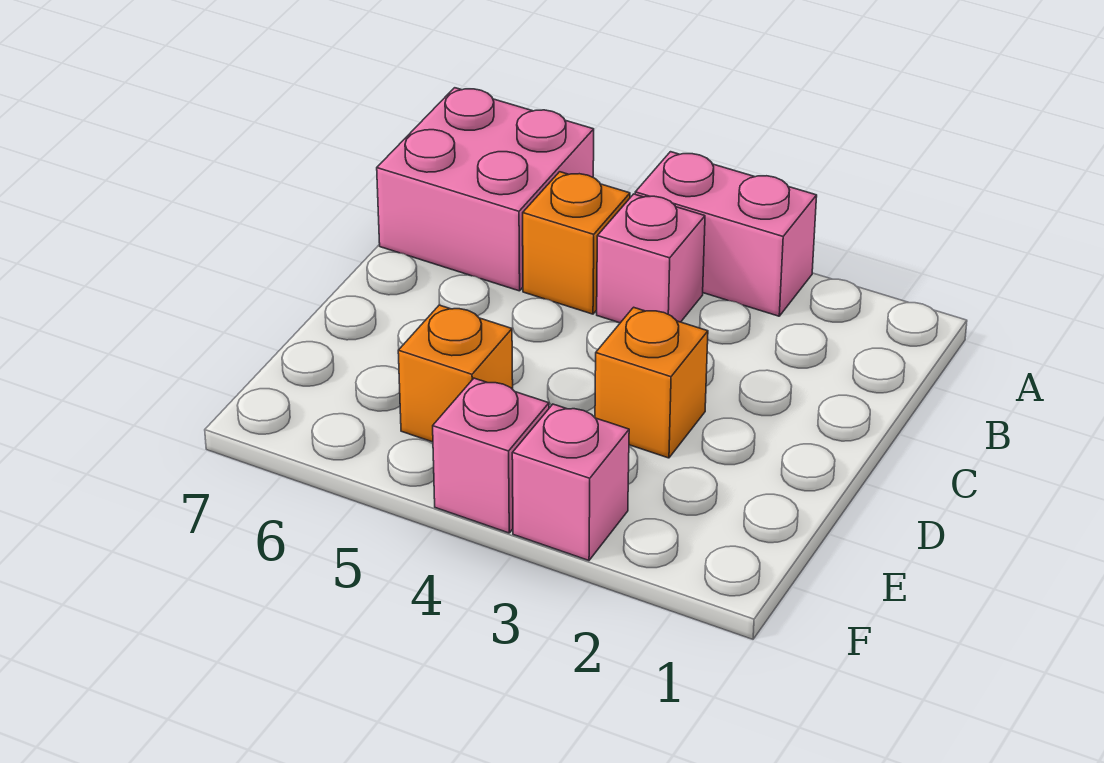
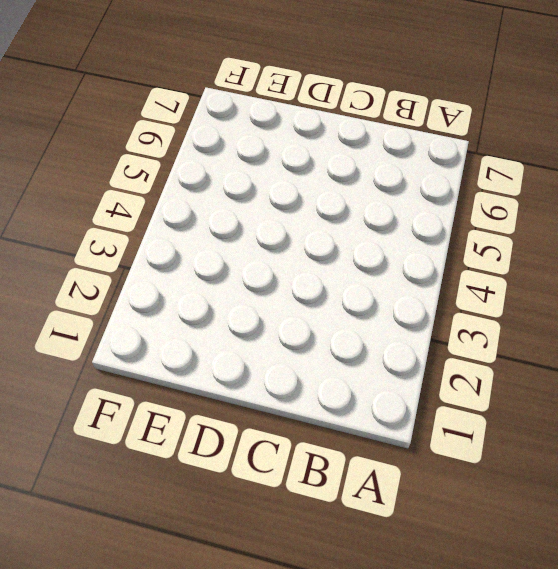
none -> pink 1x2 brick [635,152,817,316]
none -> pink 2x2 brick [377,88,594,291]

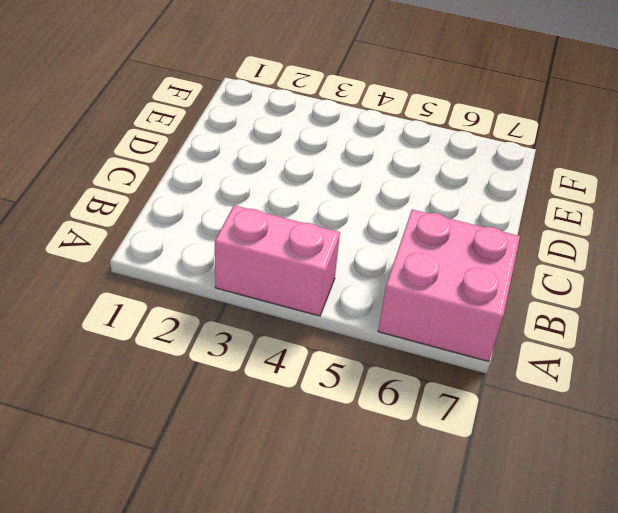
none -> pink 1x1 brick [597,194,705,323]
none -> orange 1x1 brick [523,172,630,314]

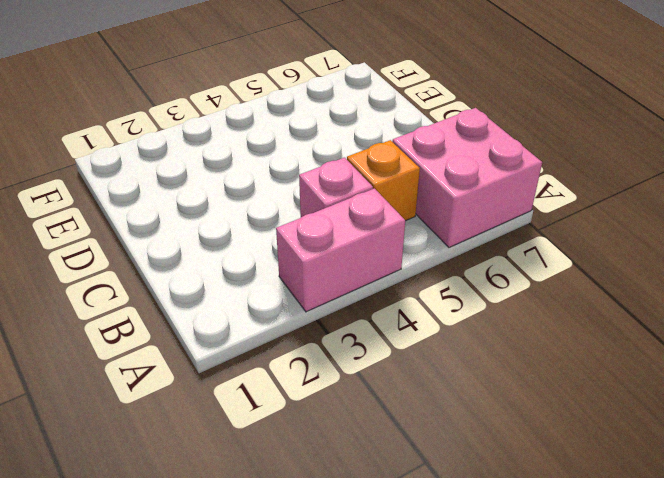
none -> orange 1x1 brick [595,307,708,458]
none -> orange 1x1 brick [398,305,513,442]

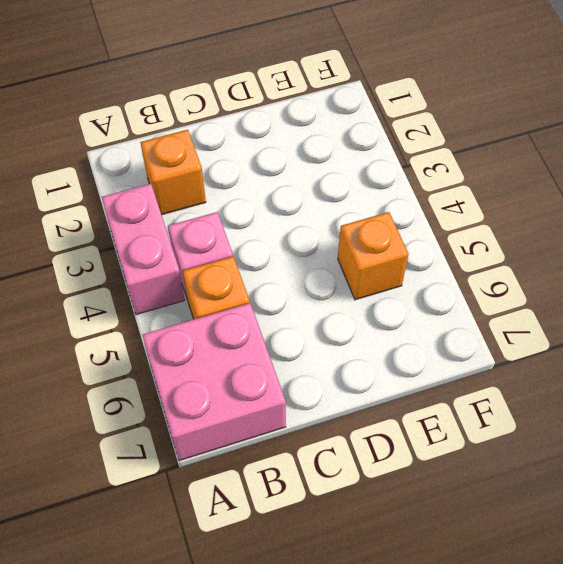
orange 1x1 brick [140,130,206,215] -> orange 1x1 brick moved to [595,307,708,458]
none -> pink 1x1 brick [512,404,629,560]
none -> pink 1x1 brick [433,378,549,533]

